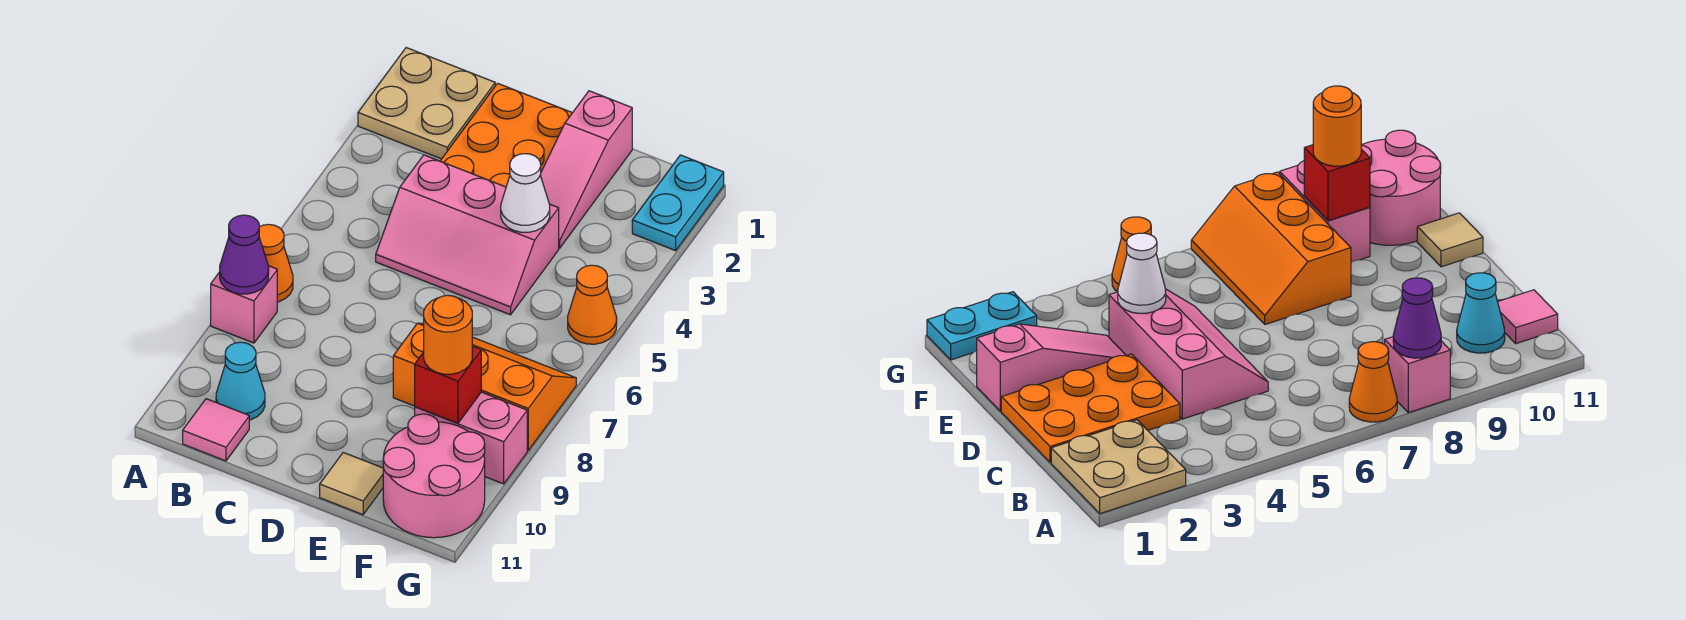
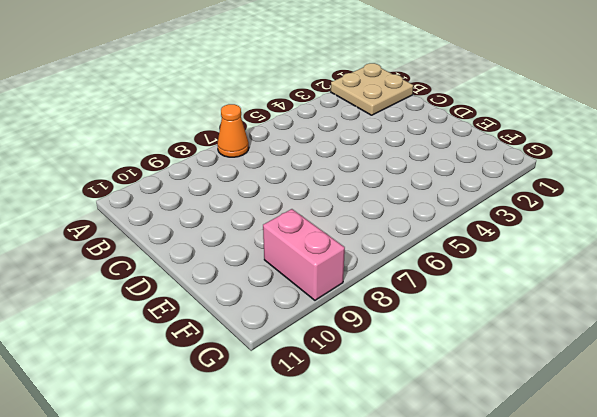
none -> pink 1x1 brick [211,266,277,343]
none -> cyan 1x1 cone [216,342,265,420]
none -> pink 1x1 tile [183,399,249,461]

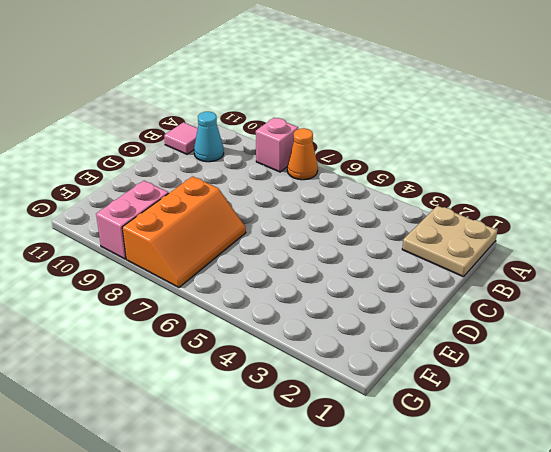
none -> orange 2x3 plate [440,83,572,187]
none -> pink 2x3 slope [376,155,559,315]
none -> pink 1x3 slope [540,91,632,248]

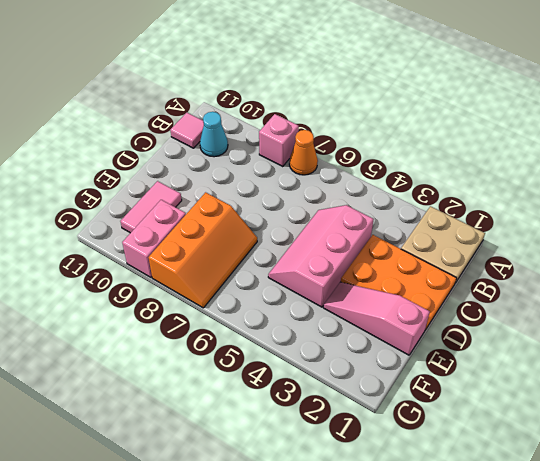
pink 1x2 tile [120,181,182,233] -> pink 2x2 round brick [383,414,485,538]
none -> tan 1x1 tile [320,452,383,515]
none -> cyan 1x2 plate [632,155,724,251]
none -> orange 1x1 cone [568,265,617,344]

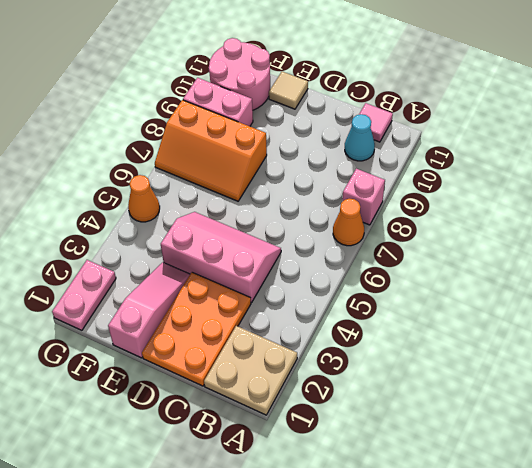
pink 1x2 plate [52,260,116,330] -> cyan 1x2 plate [632,155,724,251]
none -> purple 1x1 cone [220,215,269,294]
none -> white 1x1 cone [501,154,550,232]
none -> red 1x1 brick [415,346,481,423]

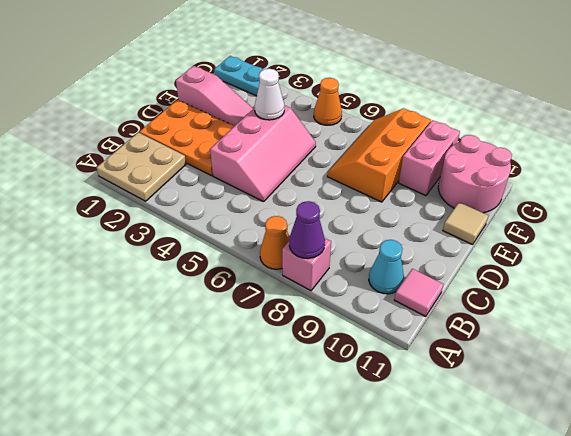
none -> red 1x1 brick [415,346,481,423]
none -> orange 1x1 round brick [424,295,472,374]

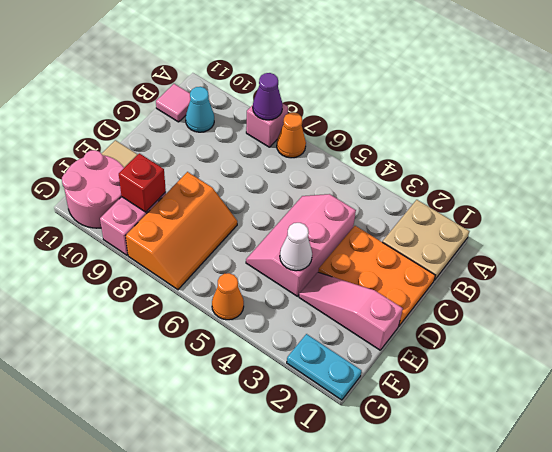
none -> orange 1x1 round brick [424,295,472,374]

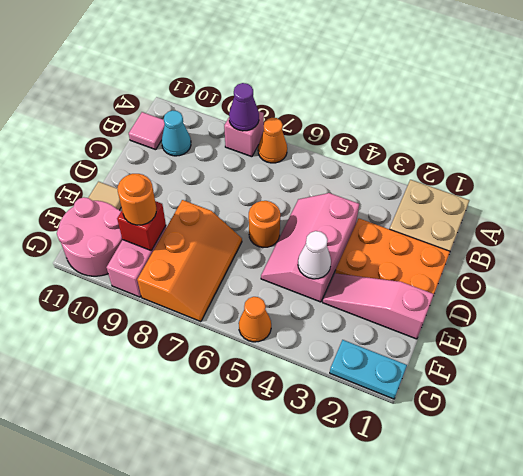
orange 1x1 round brick [249,201,280,248] -> none

